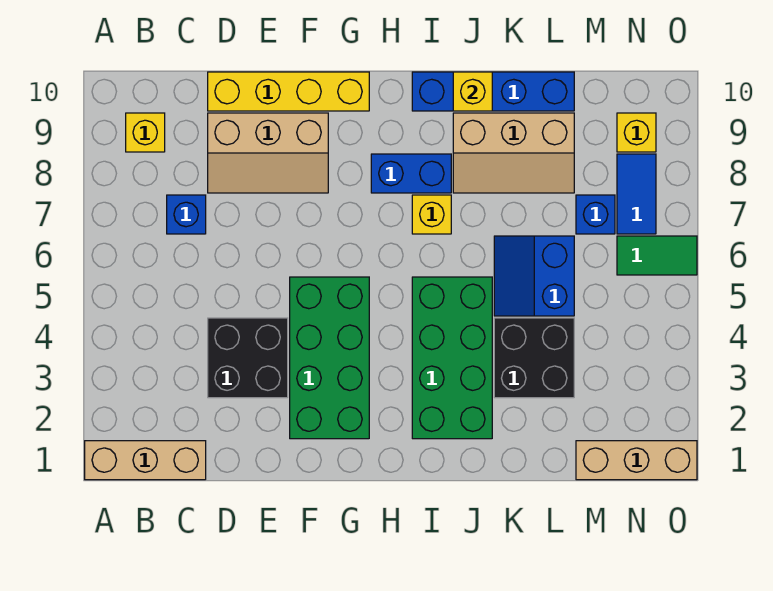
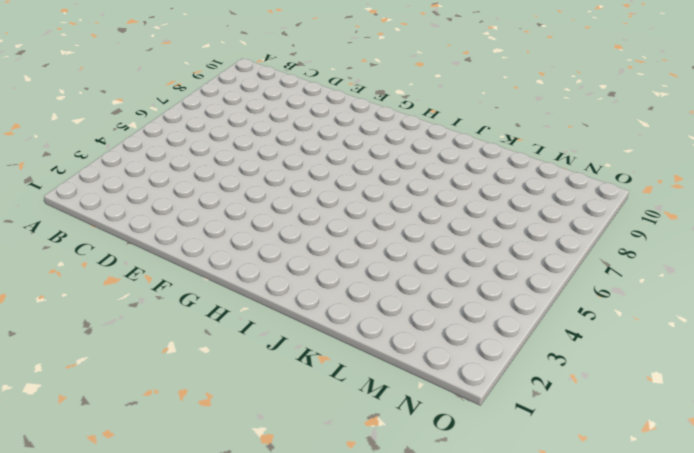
none -> tan 1x3 brick [85,441,206,480]
none -> yellow 1x1 brick [126,113,165,152]
none -> blue 1x1 brick [167,195,206,234]

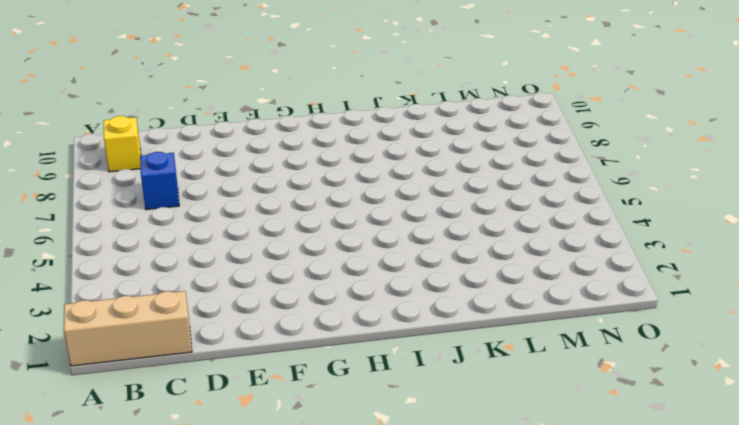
none -> black 2x2 brick [208,318,288,398]
none -> tan 2x3 slope [208,113,328,193]
none -> yellow 1x4 brick [208,72,369,111]

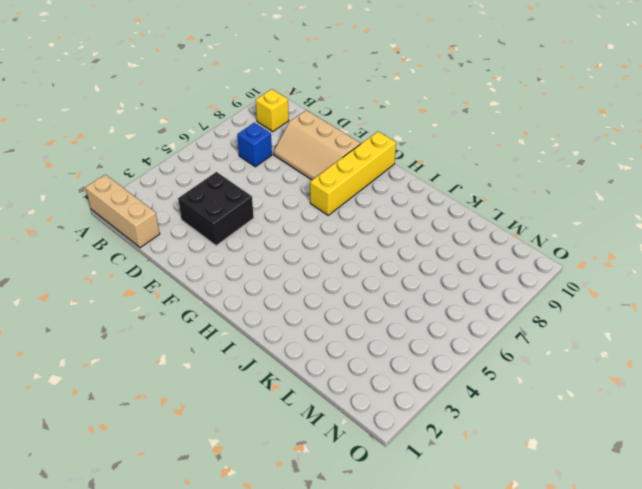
yellow 1x4 brick [310,132,396,215] -> yellow 1x4 brick turned to [208,72,369,111]
none -> green 2x4 brick [290,277,369,439]
none -> blue 1x2 brick [371,154,451,193]
none -> green 2x4 brick [412,277,492,439]

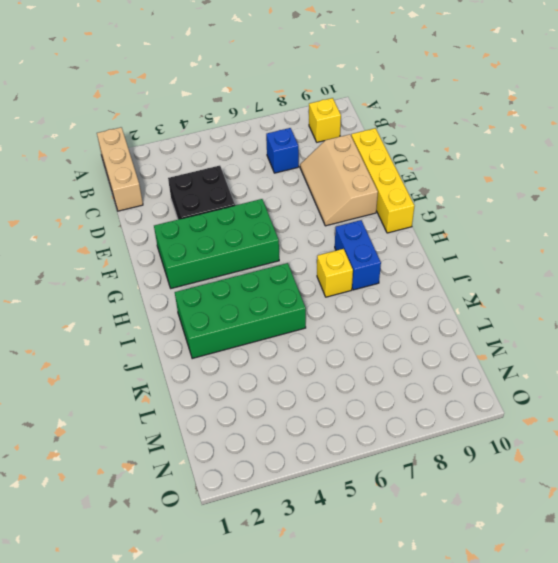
none -> blue 1x4 brick [412,72,574,111]
none -> tan 2x3 slope [453,113,574,193]
none -> black 2x2 brick [494,318,574,398]

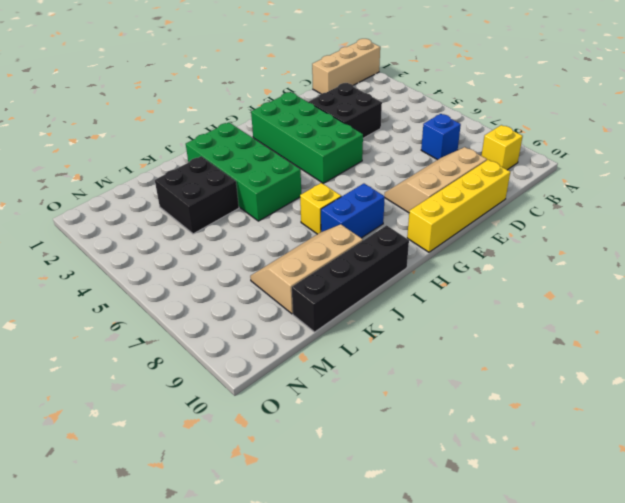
black 1x4 brick [292,225,409,332] -> blue 1x4 brick [412,72,574,111]
none -> blue 2x2 slope [494,236,574,316]
none -> tan 1x3 brick [576,441,697,480]
none -> blue 1x1 brick [576,195,615,234]

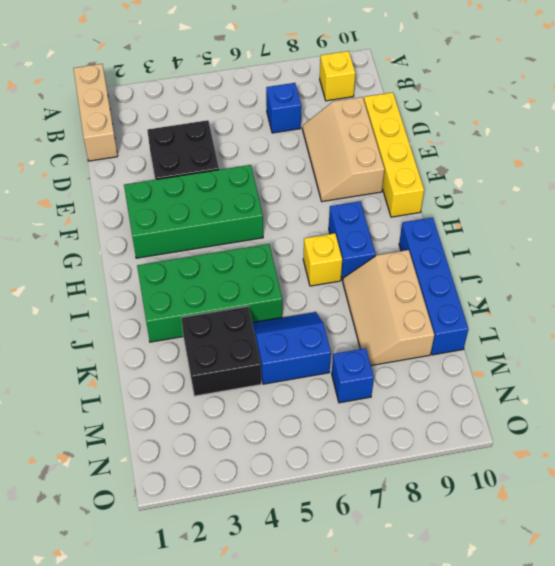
none -> tan 1x3 brick [576,441,697,480]
none -> green 1x2 tile [617,236,697,275]
none -> blue 1x2 tile [617,154,656,234]

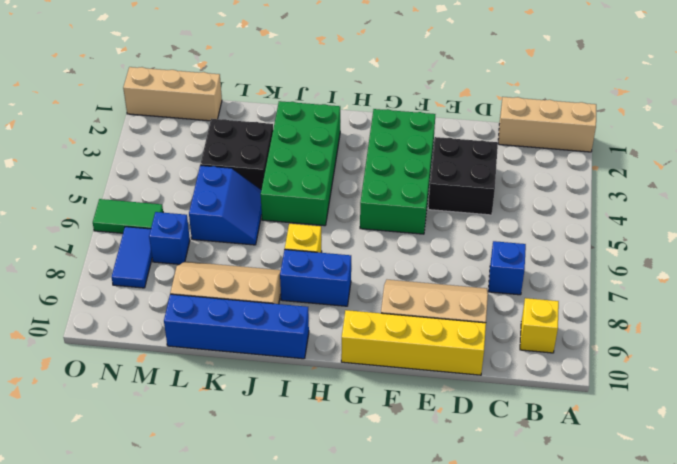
none -> yellow 1x1 brick [617,113,656,152]
none -> yellow 1x1 brick [453,72,492,111]

